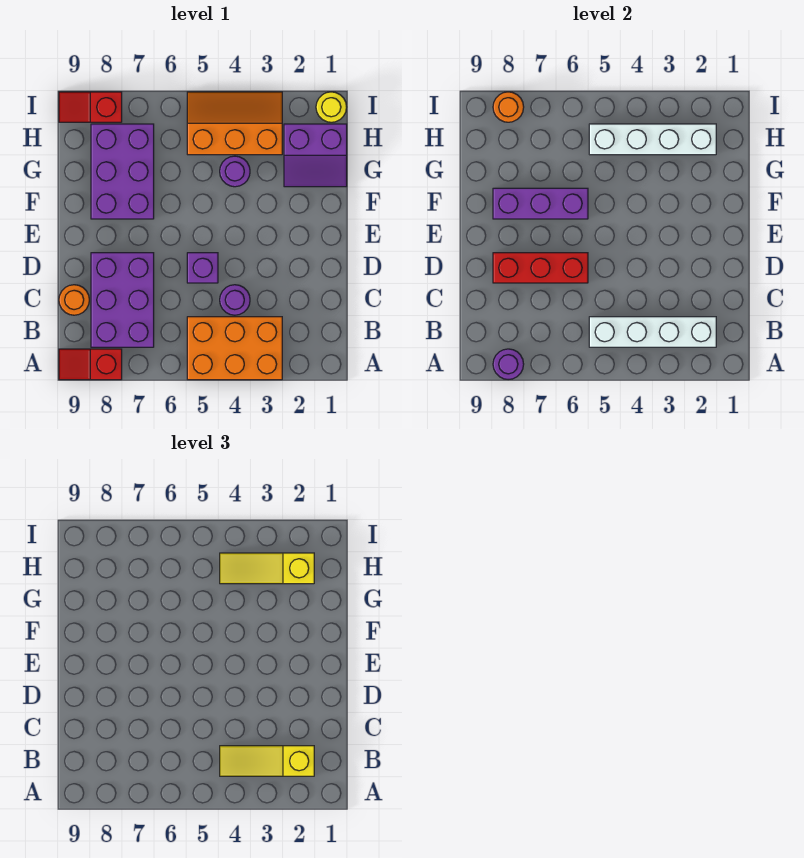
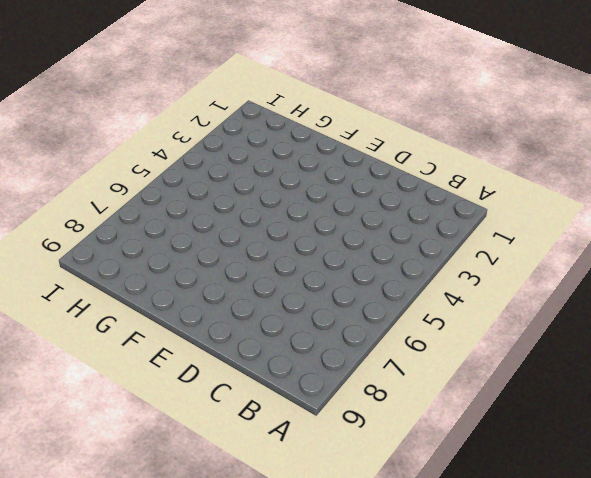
none -> orange 2x3 brick [187,317,282,380]
none -> red 1x2 slope [59,349,122,380]
none -> purple 2x3 brick [91,253,154,347]

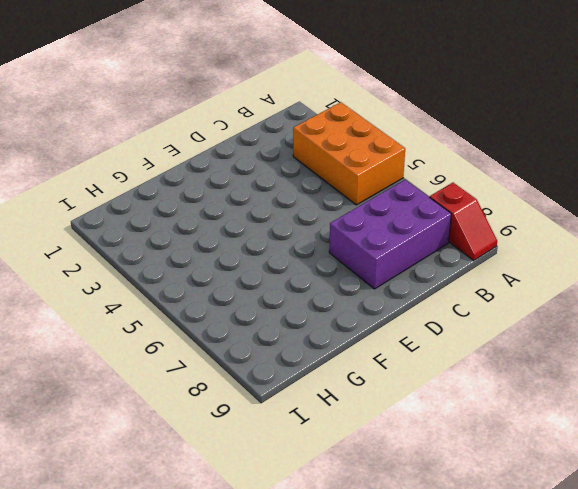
none -> purple 1x1 round brick [220,285,250,315]
none -> orange 1x1 round brick [59,285,89,315]
none -> purple 1x1 brick [187,253,218,283]

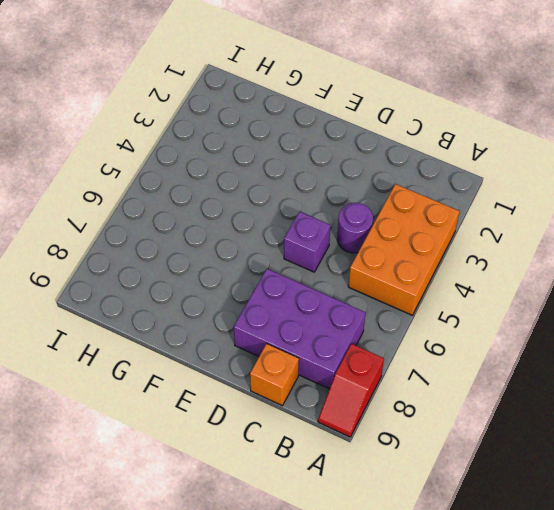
orange 1x1 brick [250,344,299,406] -> orange 1x1 round brick [59,285,89,315]
none -> purple 2x3 brick [91,124,154,219]
none -> purple 2x2 slope [284,124,347,187]
none -> purple 1x1 round brick [220,156,250,187]

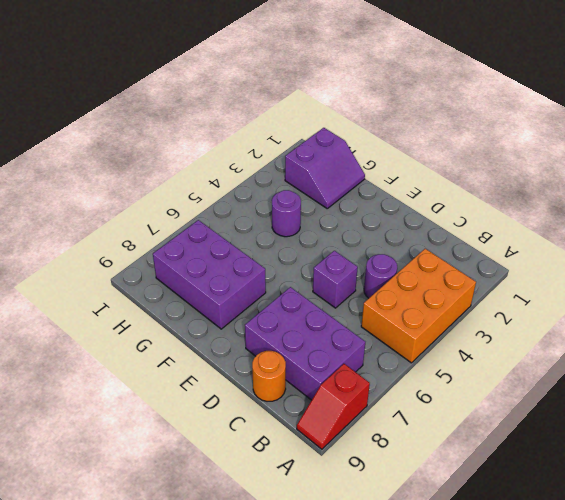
none -> orange 2x3 slope [187,92,282,155]
none -> yellow 1x1 round brick [316,92,347,122]
none -> red 1x2 slope [59,92,122,122]

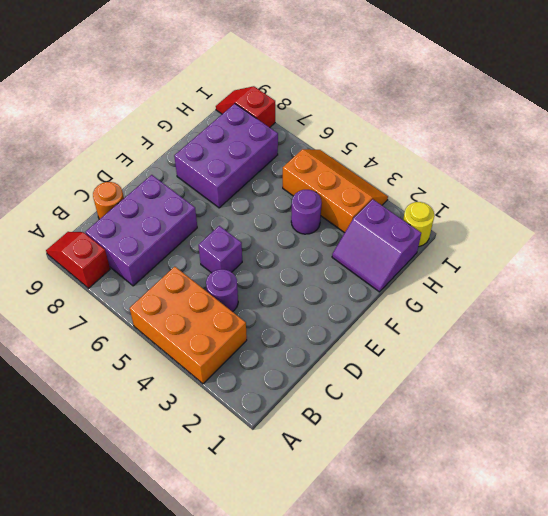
none -> purple 1x1 round brick [493,349,524,380]
none -> white 1x4 brick [589,317,716,347]
none -> red 1x3 brick [493,253,588,283]

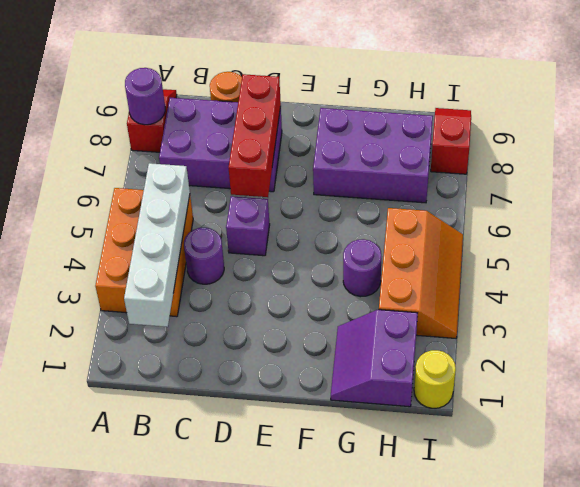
none -> purple 1x3 brick [493,188,588,219]
none -> white 1x4 brick [589,124,716,155]
none -> orange 1x1 round brick [493,92,524,122]

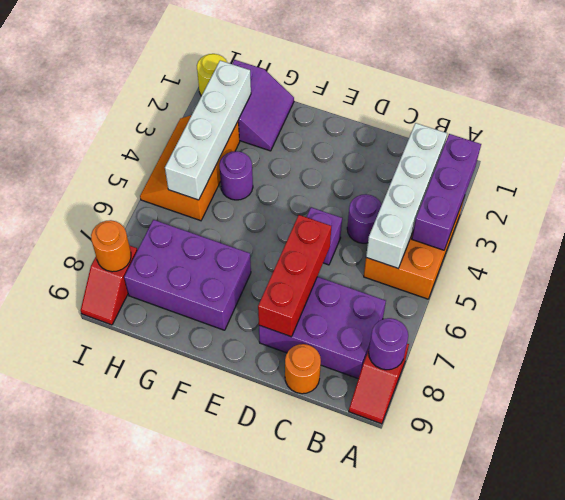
purple 1x3 brick [412,134,481,250] -> purple 1x3 brick moved to [493,188,588,219]
none -> yellow 1x3 slope [220,746,314,776]
none -> yellow 1x3 slope [220,553,314,584]

